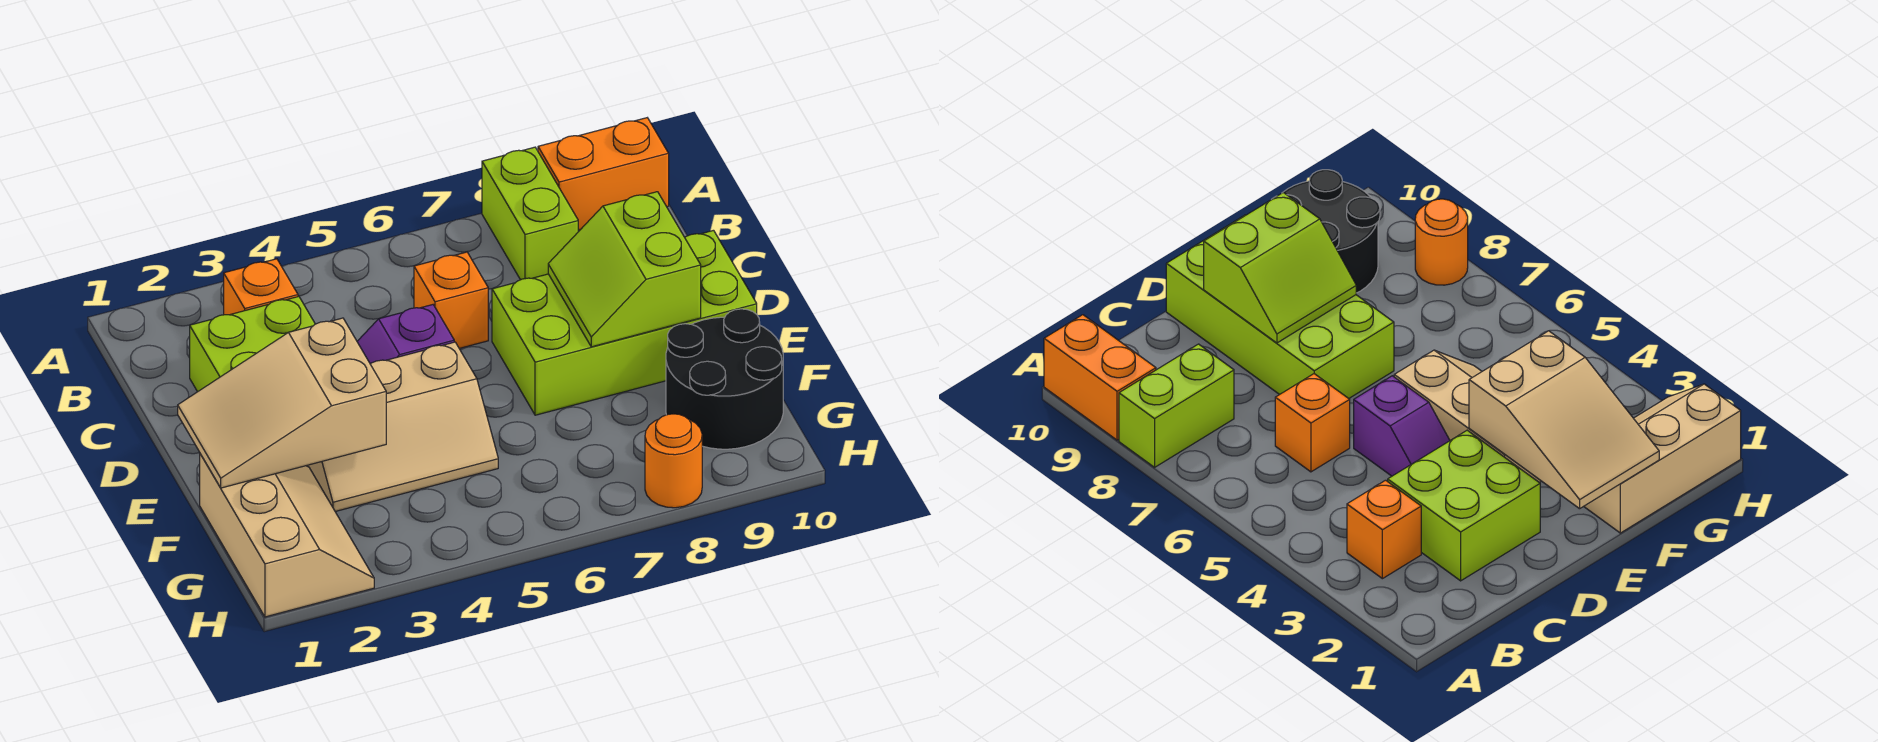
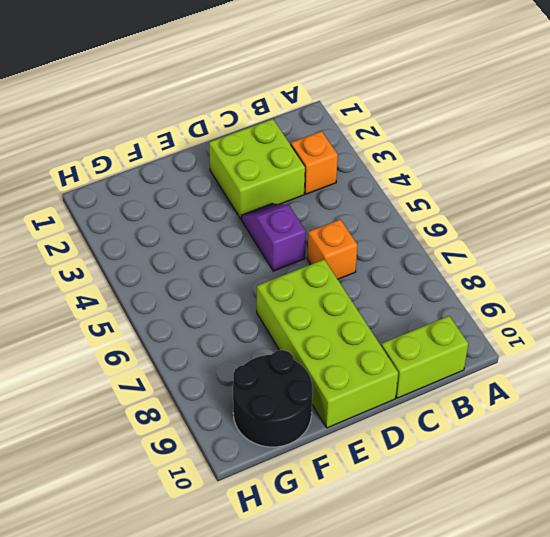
lime 1x2 brick [381,316,468,398] -> lime 1x2 brick moved to [482,147,578,280]
none -> orange 1x2 brick [538,118,669,230]
none -> tan 2x3 slope [307,342,498,512]
none -> tan 2x3 slope [200,454,374,617]

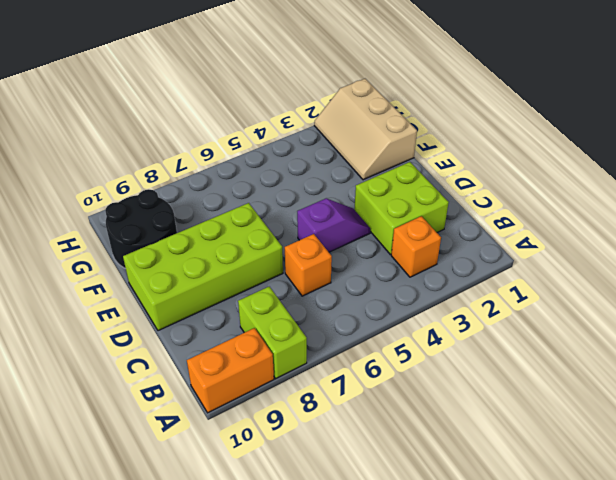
none -> tan 2x3 slope [307,342,498,512]
none -> orange 1x1 round brick [645,414,702,508]
none -> lime 2x2 slope [548,192,701,347]

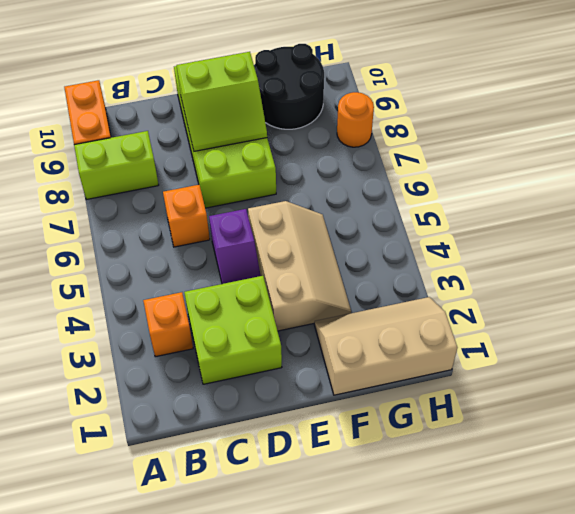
none -> tan 2x3 slope [178,318,386,488]

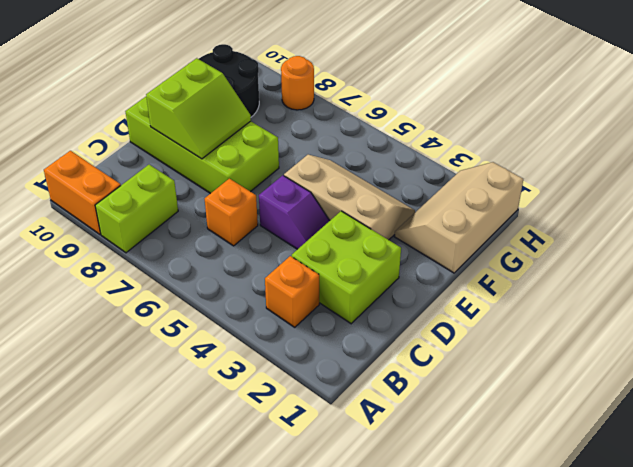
none -> tan 2x3 slope [178,318,386,488]

